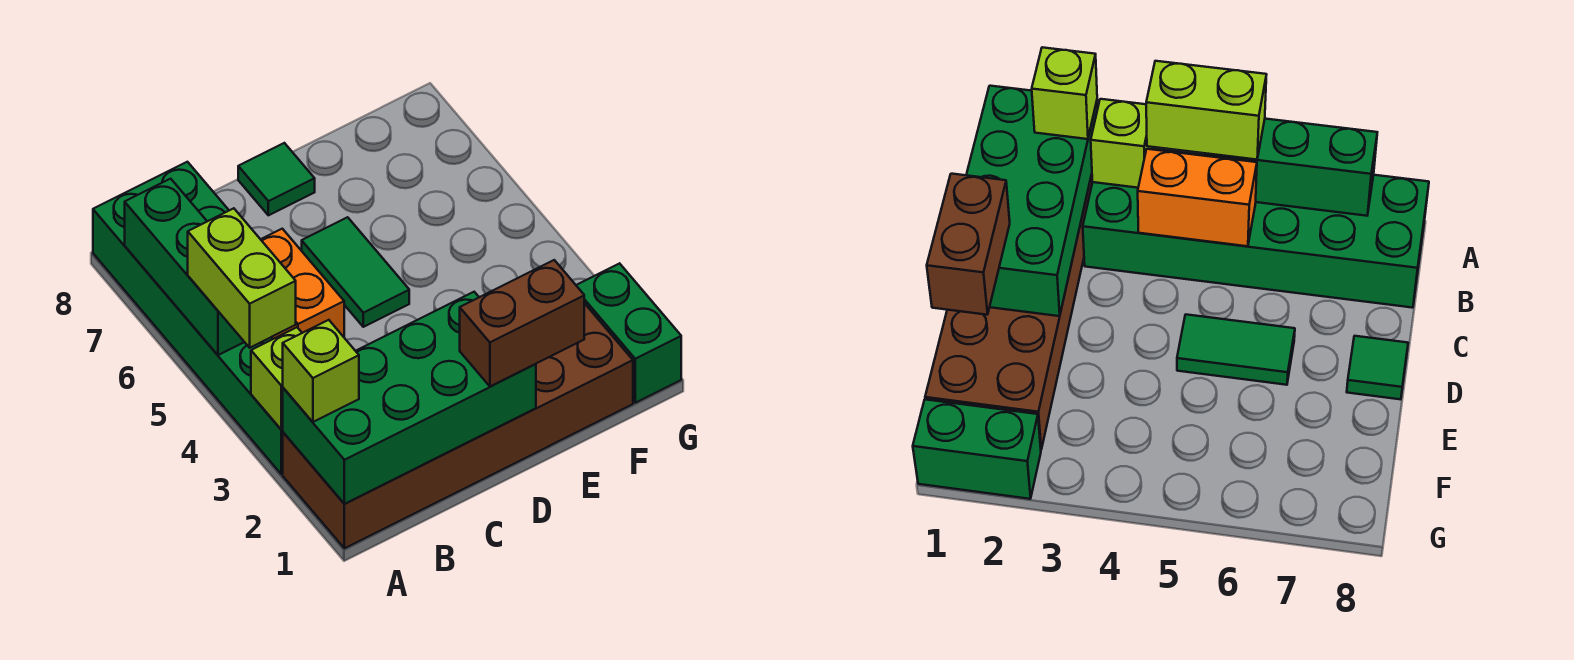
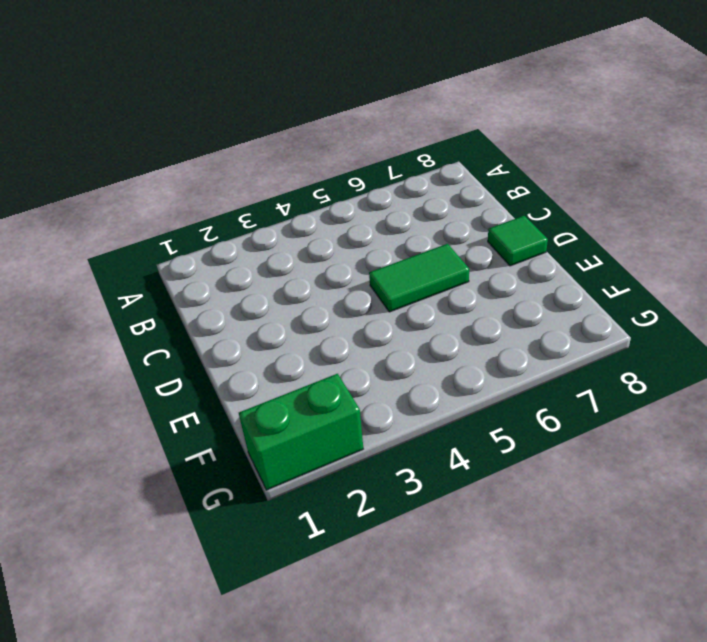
none -> brown 2x6 brick [283,303,633,548]
none -> green 2x6 brick [93,162,283,474]
none -> green 2x4 brick [283,292,536,504]

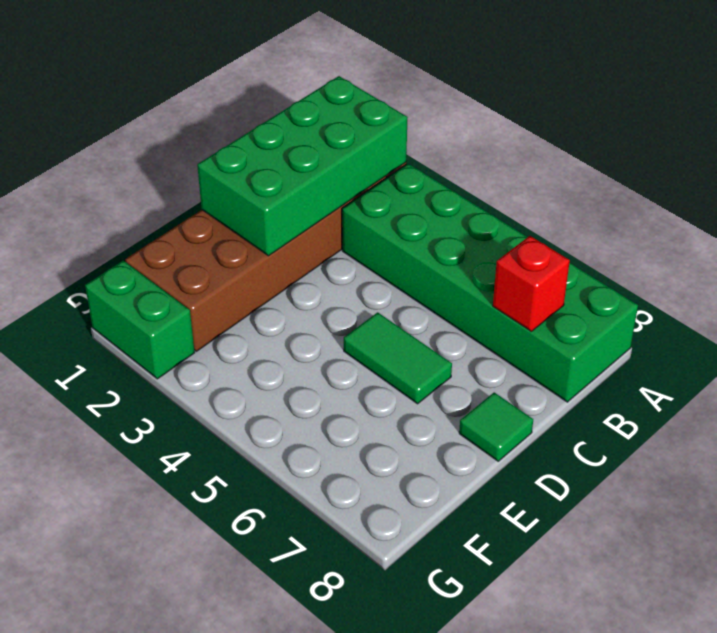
red 1x1 brick [493,236,570,331] -> none
none -> lime 1x1 brick [251,327,302,429]
none -> green 1x3 brick [125,179,244,355]
none -> orange 1x2 brick [261,229,344,339]

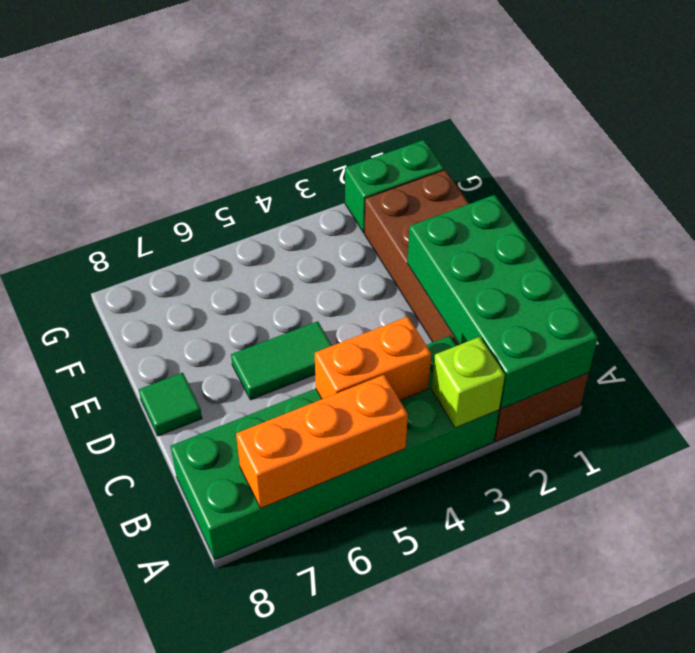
orange 1x3 brick [236,375,408,508] -> green 1x3 brick [125,179,244,355]
none -> lime 1x1 brick [283,320,359,422]
none -> lime 1x2 brick [188,208,296,348]
none -> brown 1x2 brick [460,260,584,386]

